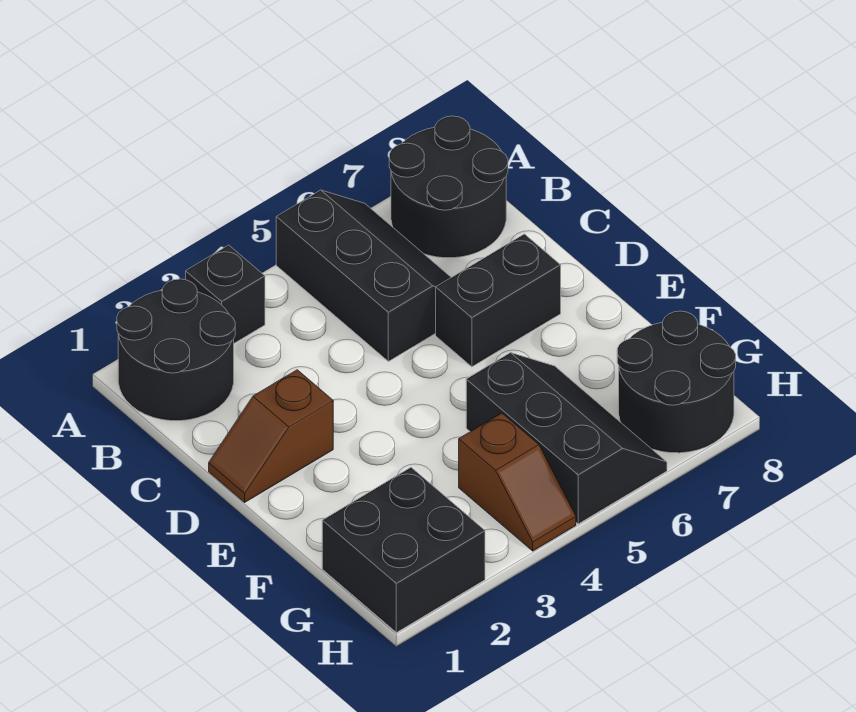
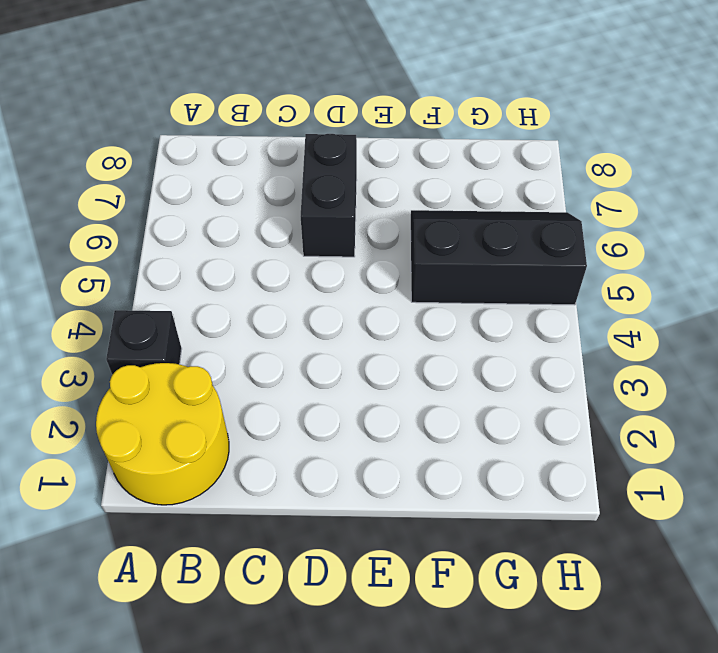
yellow 2x2 round brick [96,363,229,505] -> black 2x2 round brick [117,279,235,421]
none -> black 2x3 slope [276,190,451,361]
none -> black 2x2 round brick [389,116,508,258]

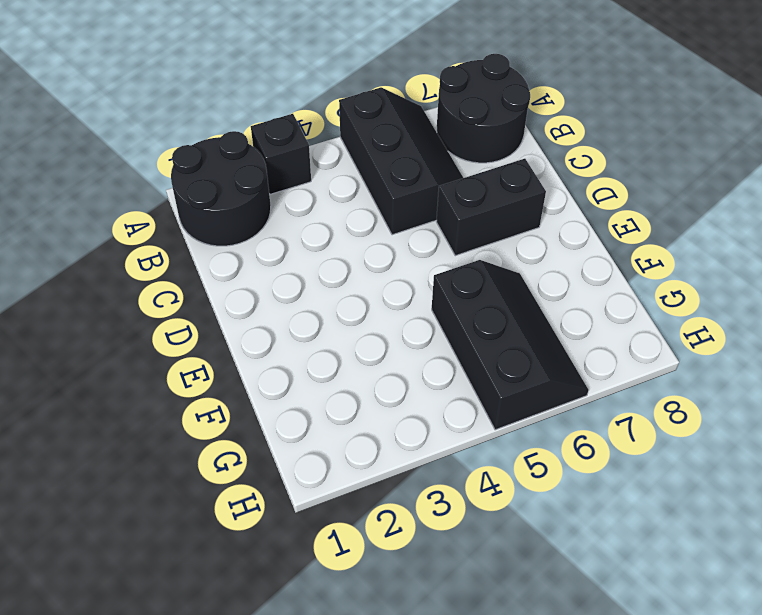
none -> brown 1x2 slope [209,370,333,502]
none -> black 2x2 brick [322,467,485,633]

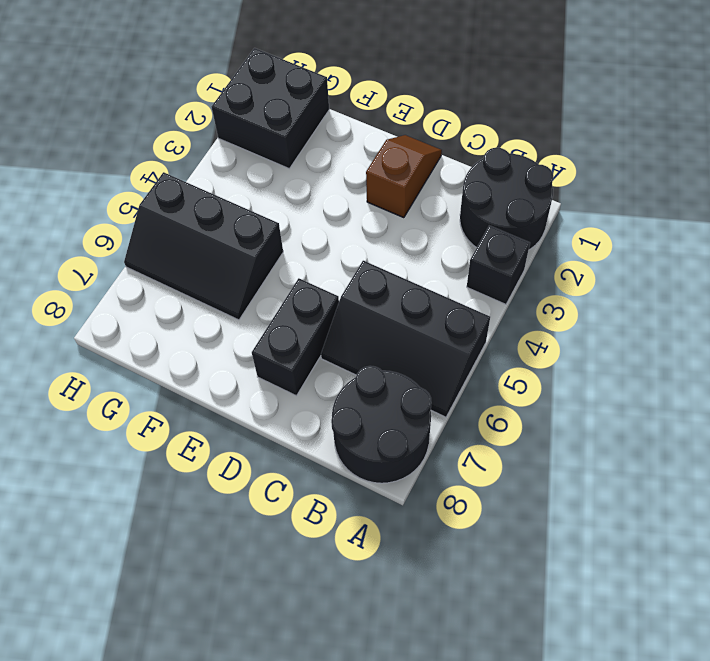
none -> brown 1x2 slope [459,413,576,551]
none -> black 2x2 round brick [617,311,736,453]

